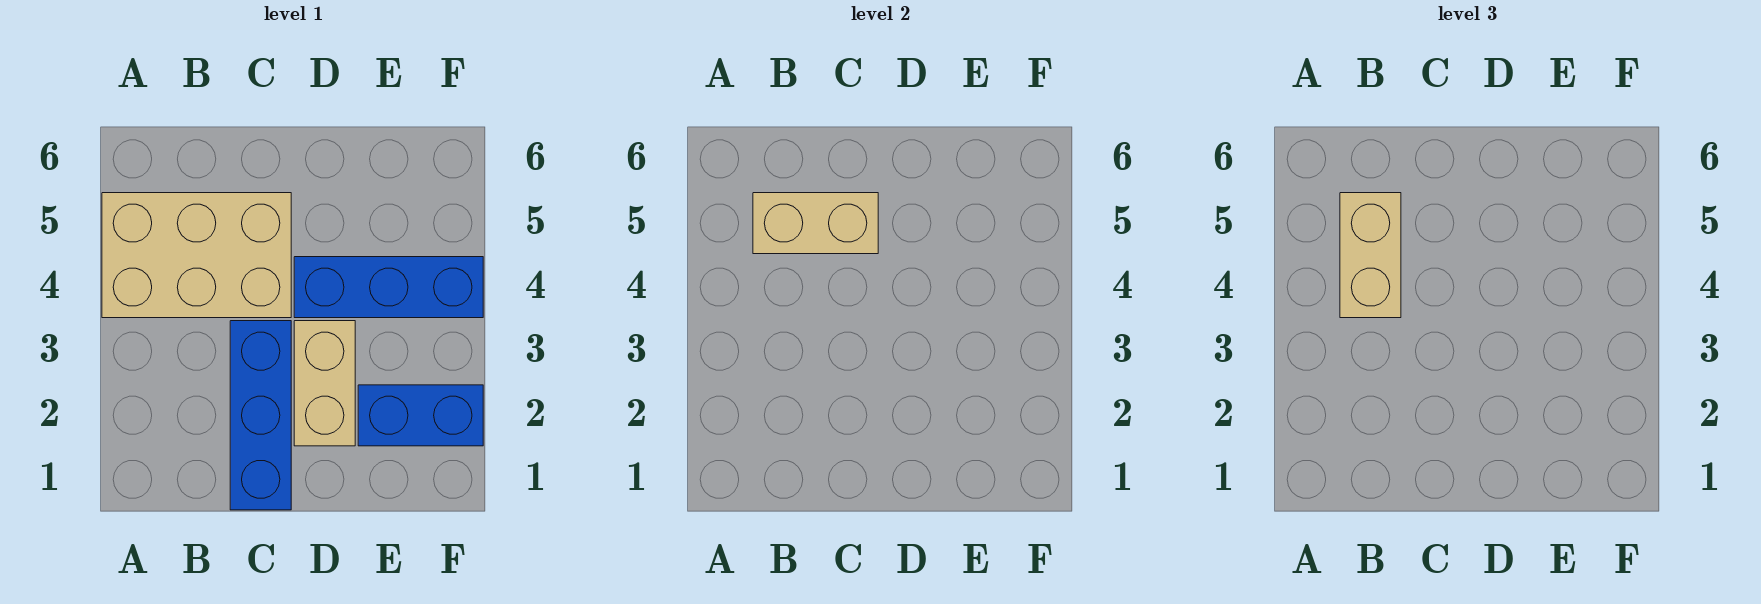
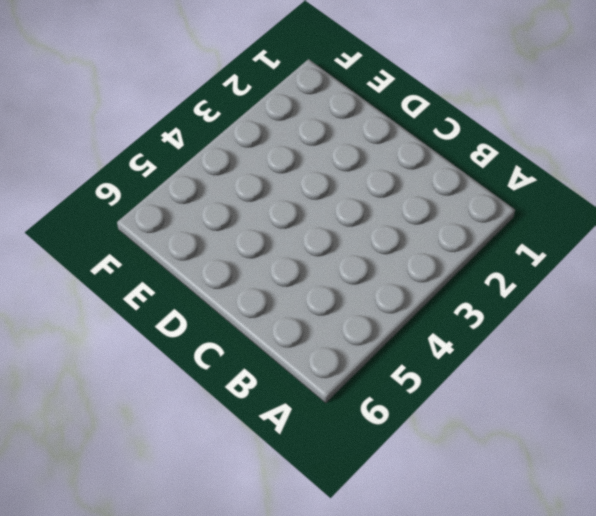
none -> tan 2x3 brick [102,193,291,318]
none -> blue 1x3 brick [230,321,291,510]

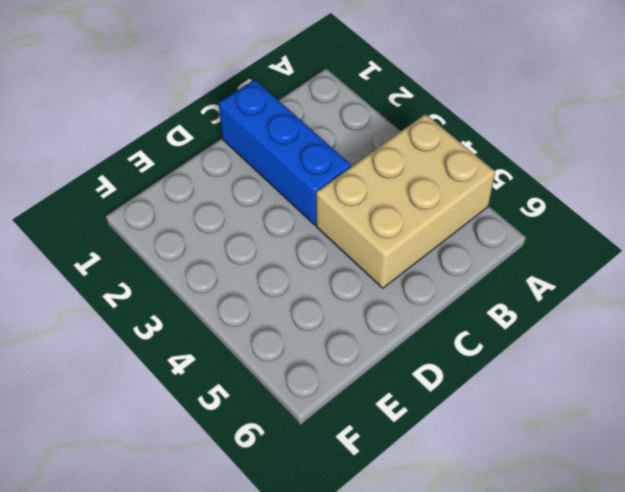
none -> tan 1x2 brick [294,321,355,446]
none -> blue 1x3 brick [294,257,483,318]

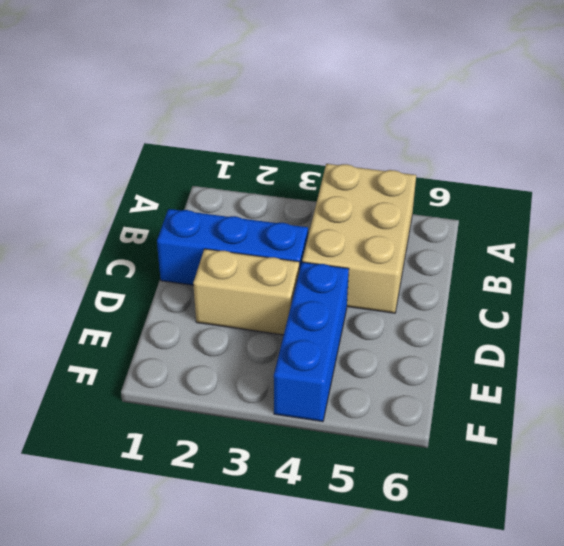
none -> blue 1x2 brick [358,385,483,446]
none -> tan 1x2 brick [753,193,878,254]

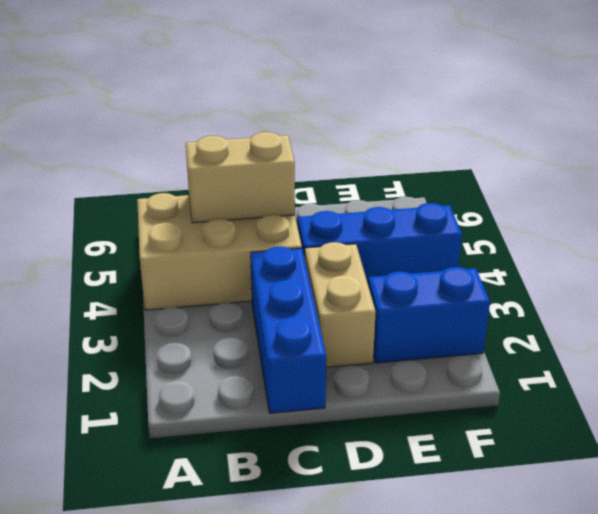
none -> tan 1x2 brick [1340,193,1401,318]

